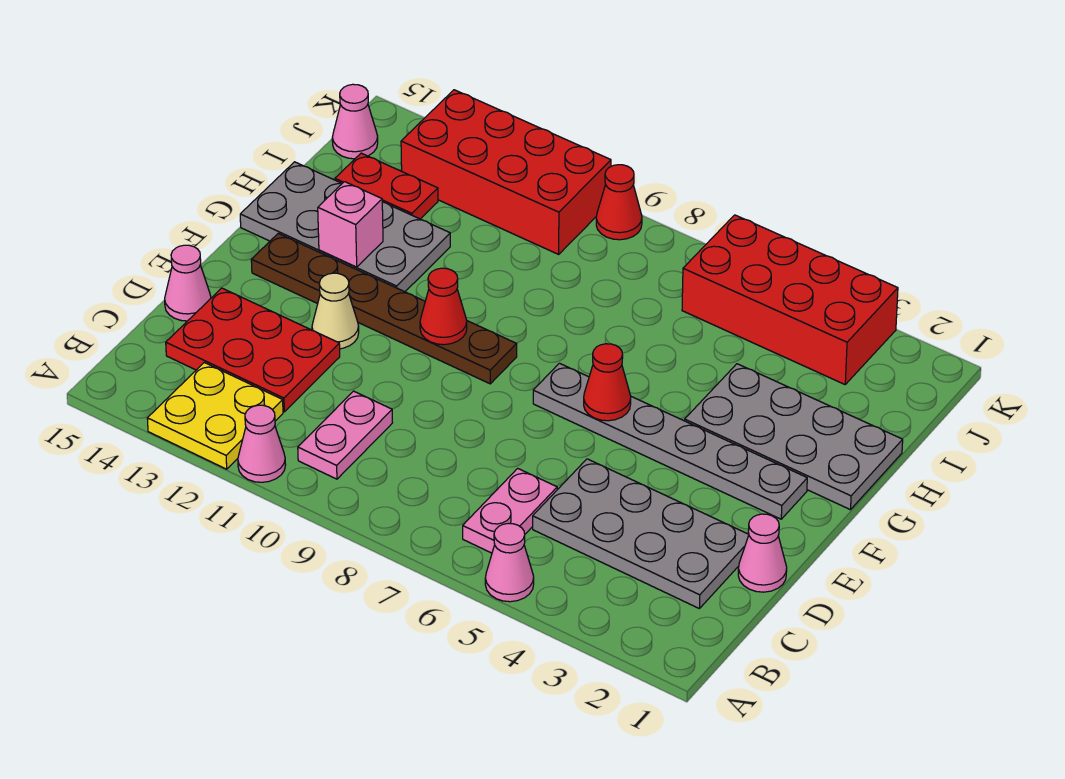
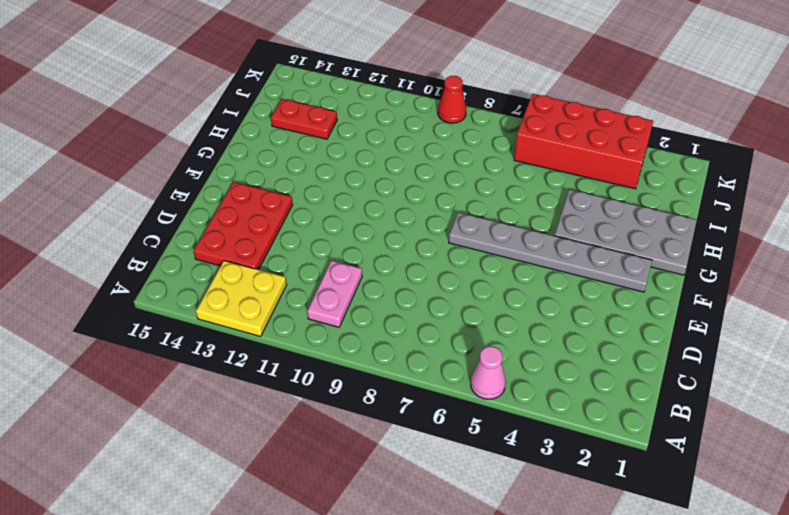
red 2x3 plate [194,182,293,270] -> red 2x3 plate turned to [166,288,340,412]
none -> pink 1x1 cone [238,405,286,482]
none -> pink 1x2 plate [463,468,557,553]
none -> grey 2x4 plate [533,459,749,609]

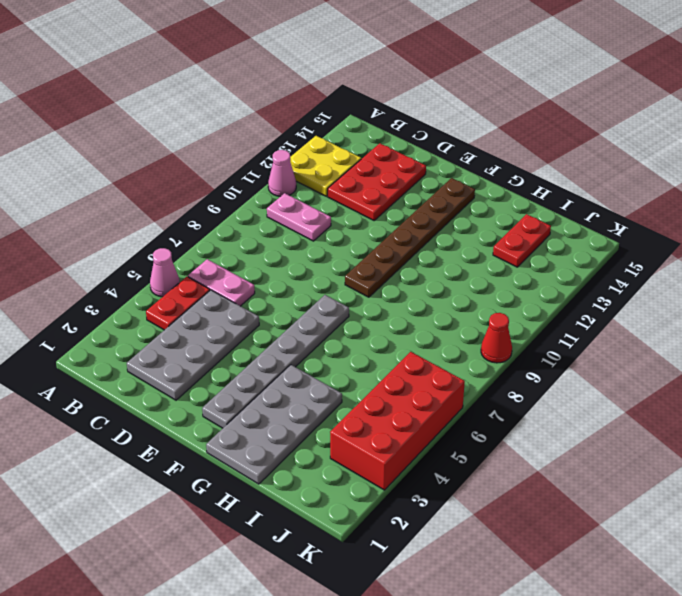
red 1x2 plate [146,277,210,330] -> none
none -> pink 1x1 cone [738,514,787,592]
none -> pink 1x1 cone [165,245,211,321]
none -> tan 1x1 cone [312,273,359,349]

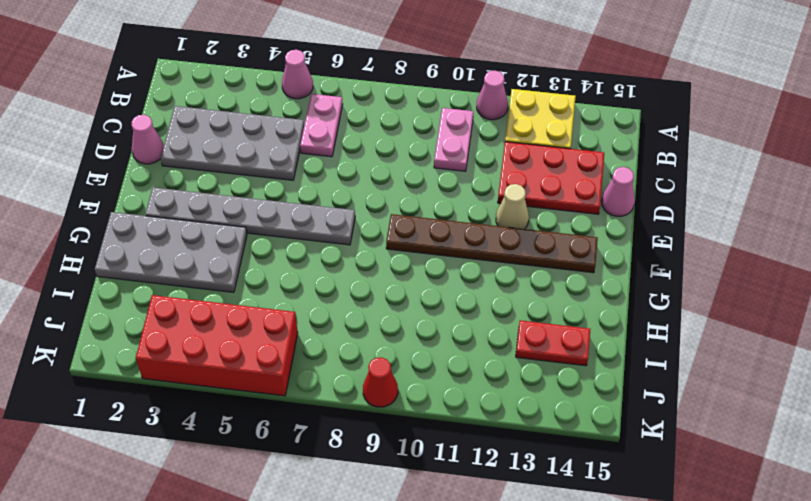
none -> grey 2x4 plate [240,162,450,292]
none -> red 2x4 brick [401,90,611,254]
none -> pink 1x1 cone [332,84,378,159]

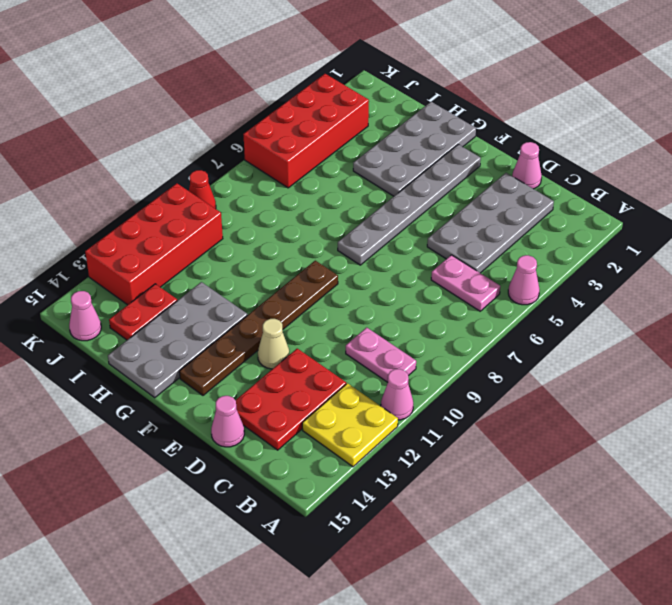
none -> red 1x1 cone [584,344,631,421]
none -> red 1x1 cone [420,268,467,345]
none -> pink 1x1 brick [318,182,383,267]

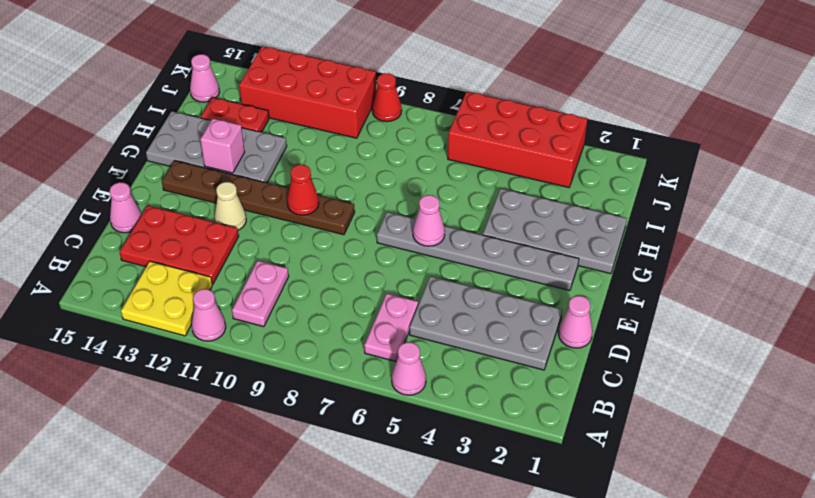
pink 1x1 cone [413,195,445,246] -> red 1x1 cone [584,344,631,421]

